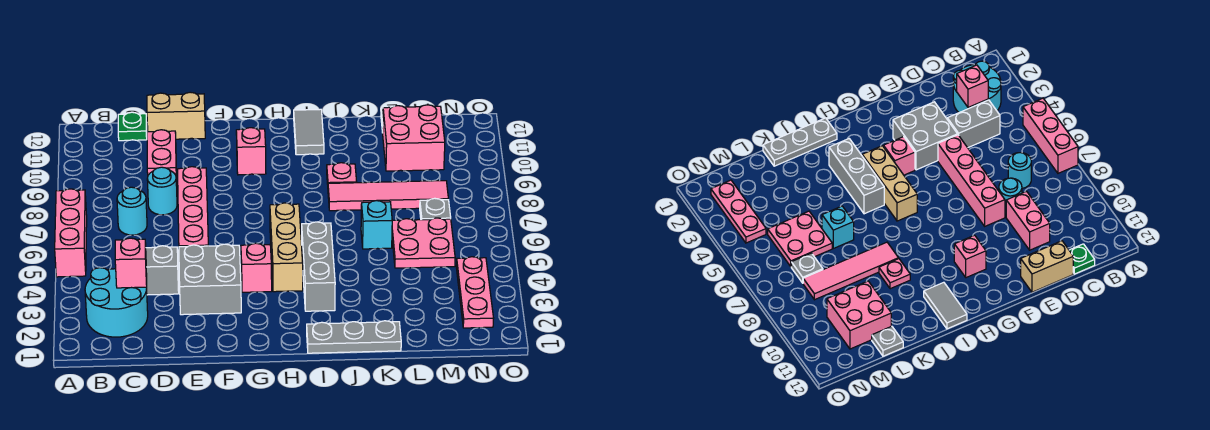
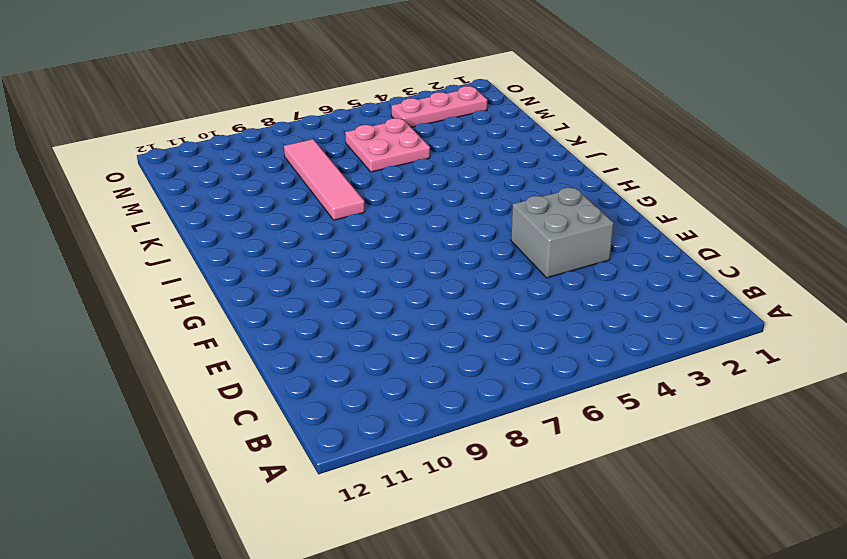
none -> pink 1x3 brick [55,189,87,277]
none -> cyan 2x2 round brick [85,268,148,337]
none -> grey 1x2 brick [146,246,179,295]

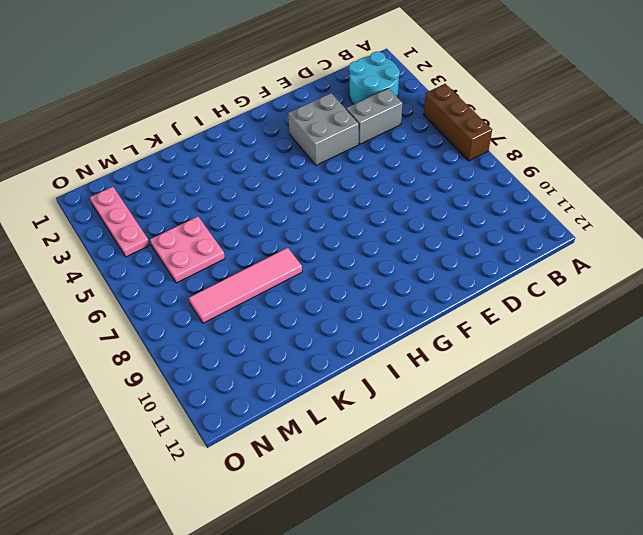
brown 1x3 brick [424,84,492,161] -> pink 1x3 brick [55,189,87,277]
none -> cyan 1x1 round brick [117,187,147,235]
none -> green 1x1 plate [118,112,147,141]
none -> cyan 1x1 round brick [147,167,177,215]

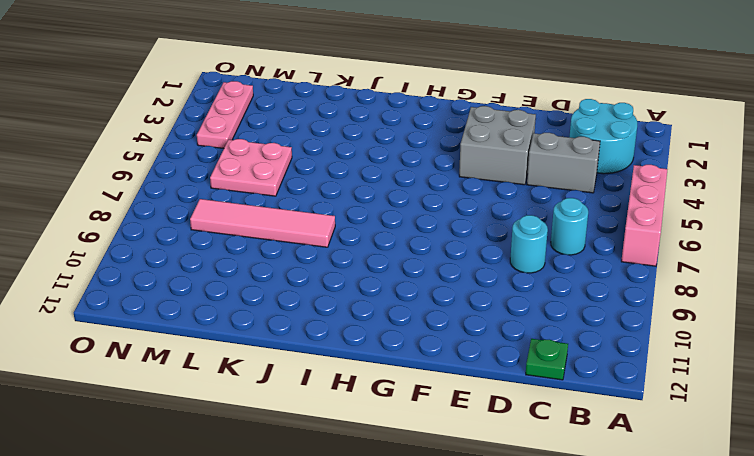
none -> pink 1x2 brick [147,130,177,186]
none -> tan 1x2 brick [147,92,205,139]
none -> pink 1x4 brick [178,167,208,247]

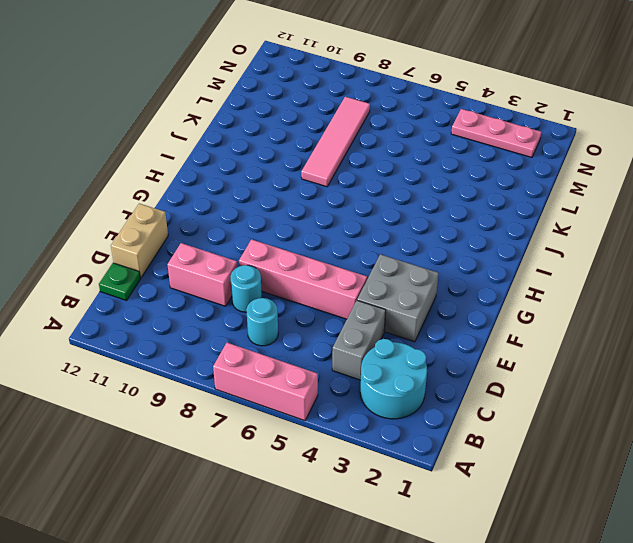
none -> pink 1x1 brick [241,243,272,292]
none -> pink 1x1 brick [236,128,266,175]
none -> tan 1x3 brick [270,203,303,292]

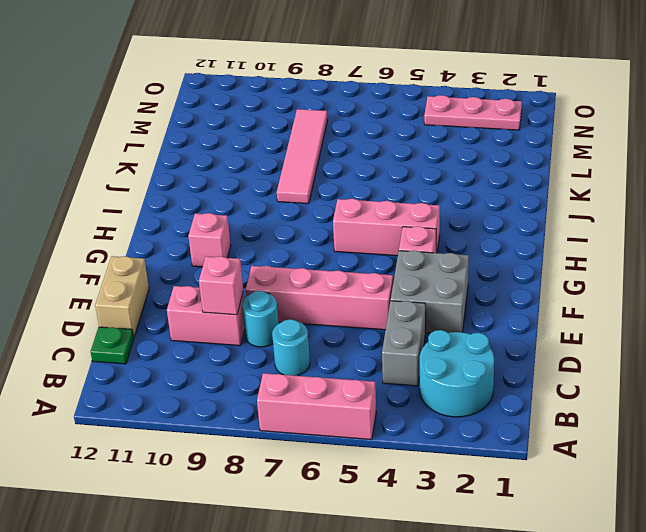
pink 1x1 brick [199,256,243,315] -> pink 1x1 brick moved to [115,238,147,288]
pink 1x3 brick [333,199,440,256] -> tan 1x3 brick [270,203,303,292]
none -> grey 1x3 plate [307,321,401,353]
none -> grey 1x3 brick [302,222,335,311]
none -> grey 1x2 tile [294,109,324,155]

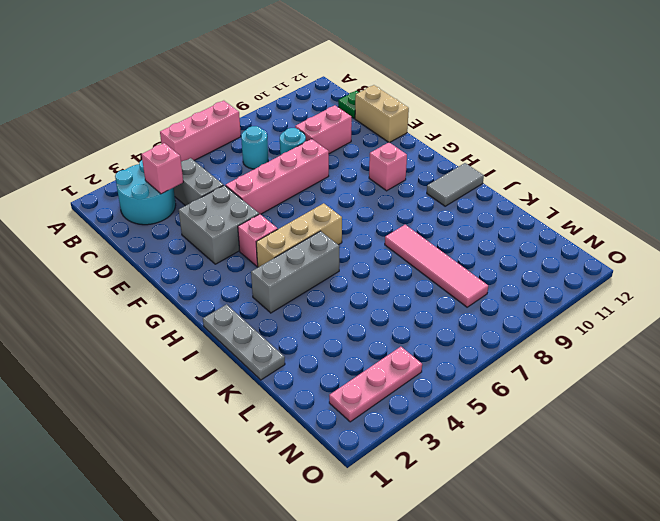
none -> pink 1x1 plate [327,163,357,184]
none -> cyan 1x1 brick [361,201,392,249]
none -> pink 2x2 plate [392,218,455,268]

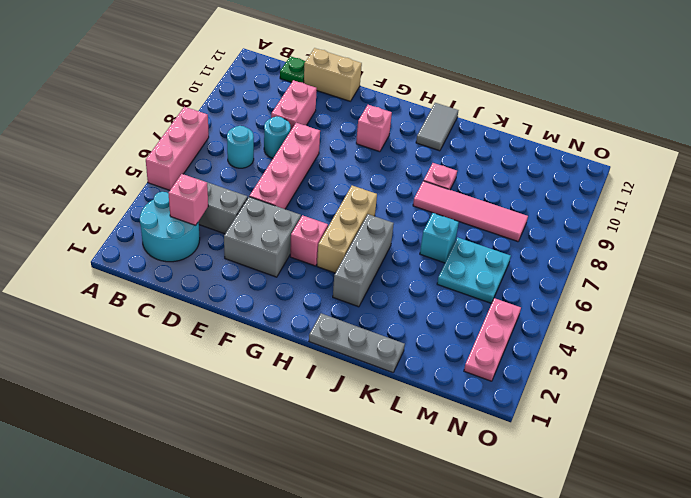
cyan 2x2 plate [437,237,511,303] -> pink 2x2 plate [392,218,455,268]
none -> pink 2x2 brick [383,105,445,171]
none -> grey 1x1 plate [872,326,903,356]
none -> grey 1x1 plate [420,198,451,220]

